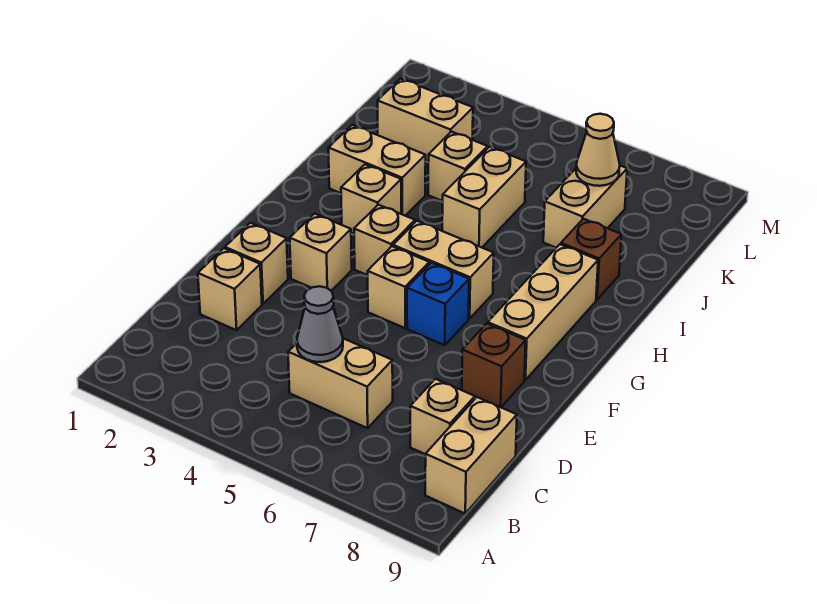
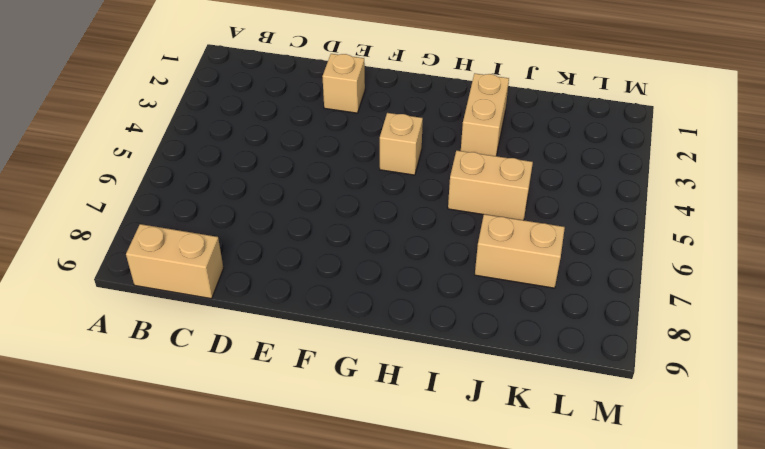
none -> tan 1x2 brick [288,339,393,428]
none -> tan 1x1 brick [410,379,475,454]
none -> tan 1x1 brick [198,248,262,330]

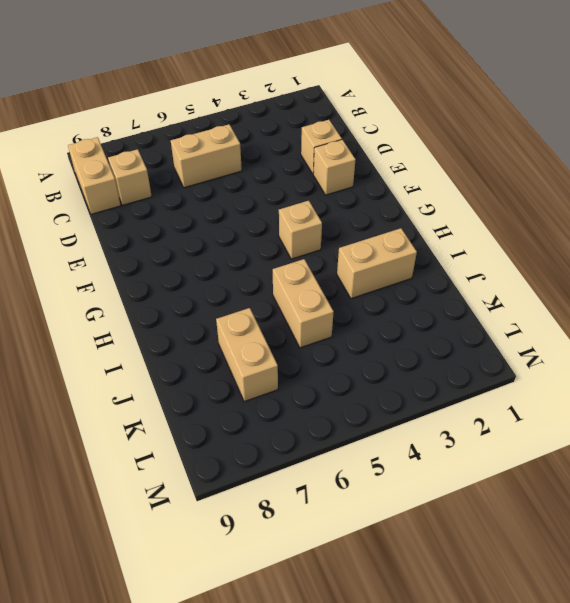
none -> brown 1x1 brick [462,323,526,407]
none -> tan 1x1 brick [290,214,352,291]
none -> tan 1x1 brick [368,246,429,328]

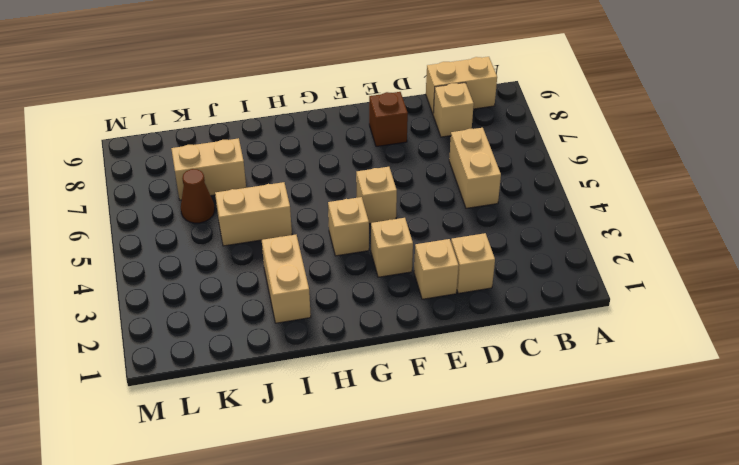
brown 1x1 cone [181,169,215,223] -> none
none -> blue 1x1 brick [407,263,469,345]
none -> tan 1x3 brick [488,244,598,380]
none -> tan 1x2 brick [393,221,494,319]

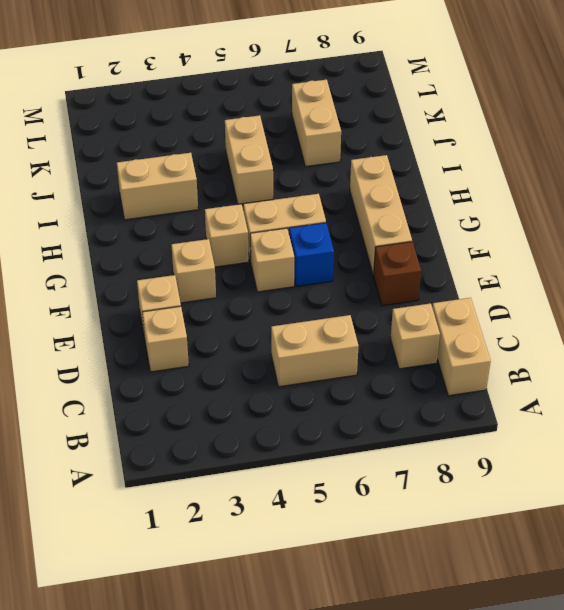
none -> tan 1x1 brick [341,164,401,233]
none -> brown 1x1 brick [561,219,622,300]
none -> tan 1x1 brick [428,132,488,201]

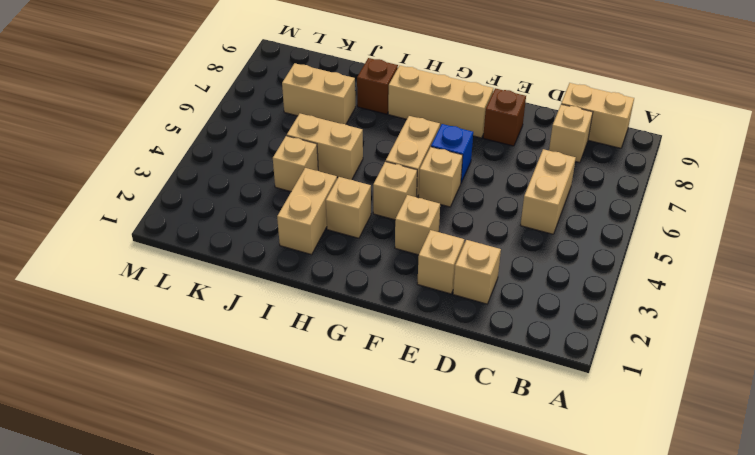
none -> tan 1x2 brick [378,79,473,162]
none -> grey 1x1 cone [297,286,343,362]
none -> tan 1x1 cone [576,114,620,186]

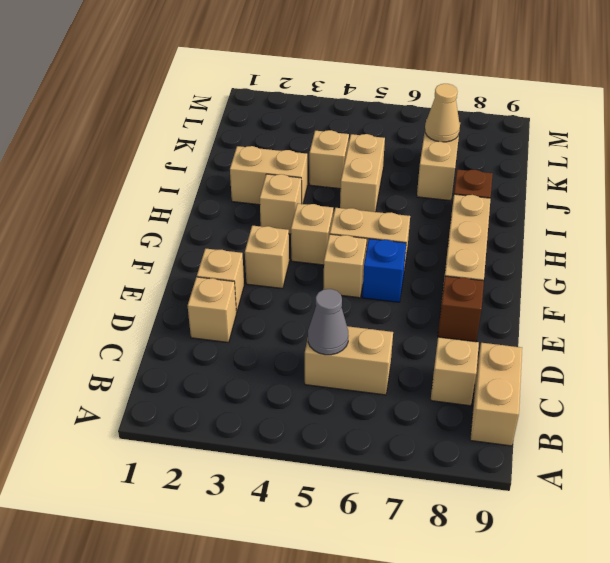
none -> tan 1x2 brick [378,79,473,162]

